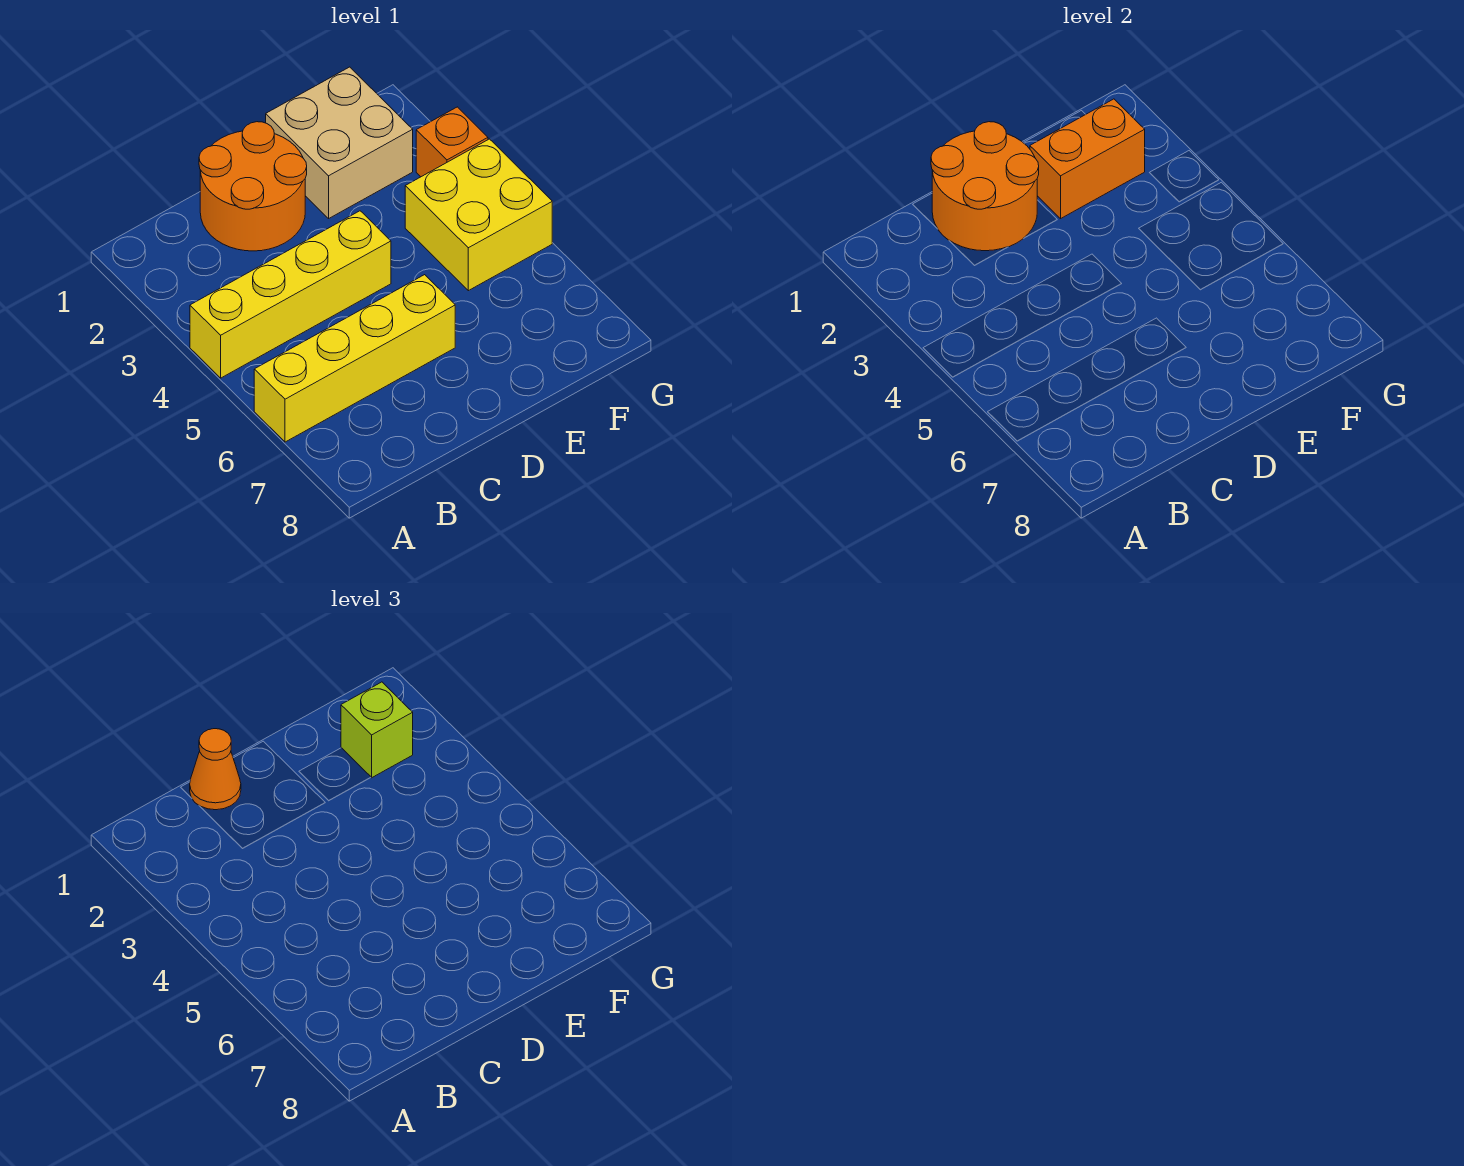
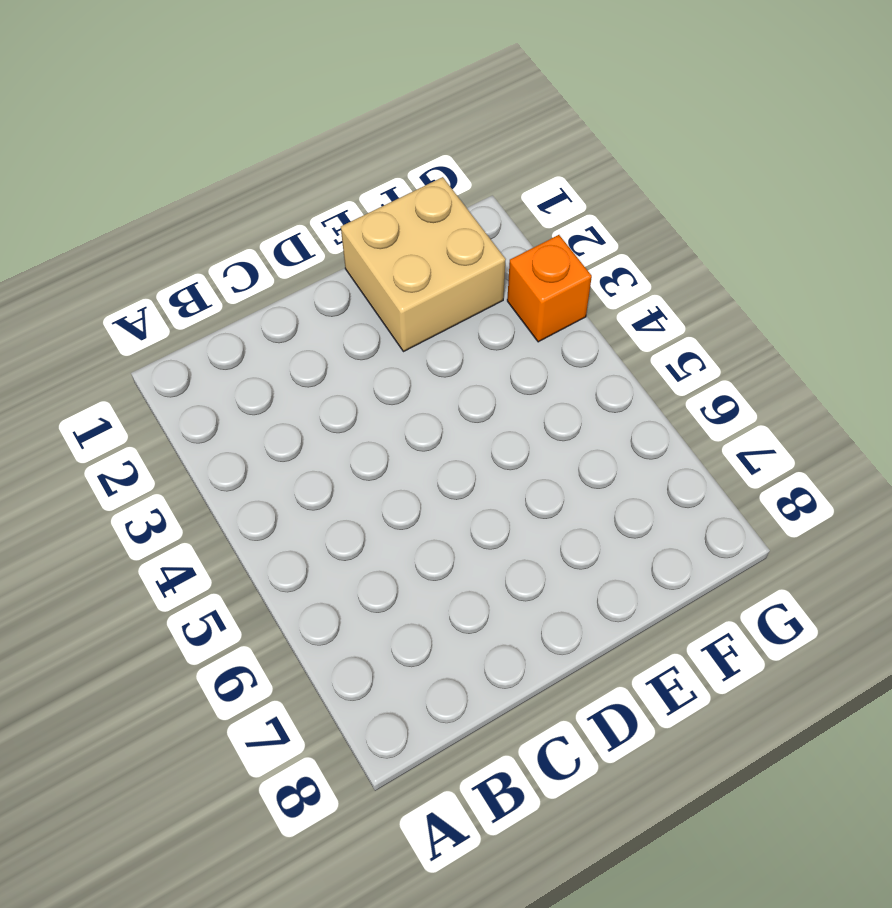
none -> yellow 1x4 brick [190,211,391,378]
none -> yellow 1x4 brick [254,275,455,442]

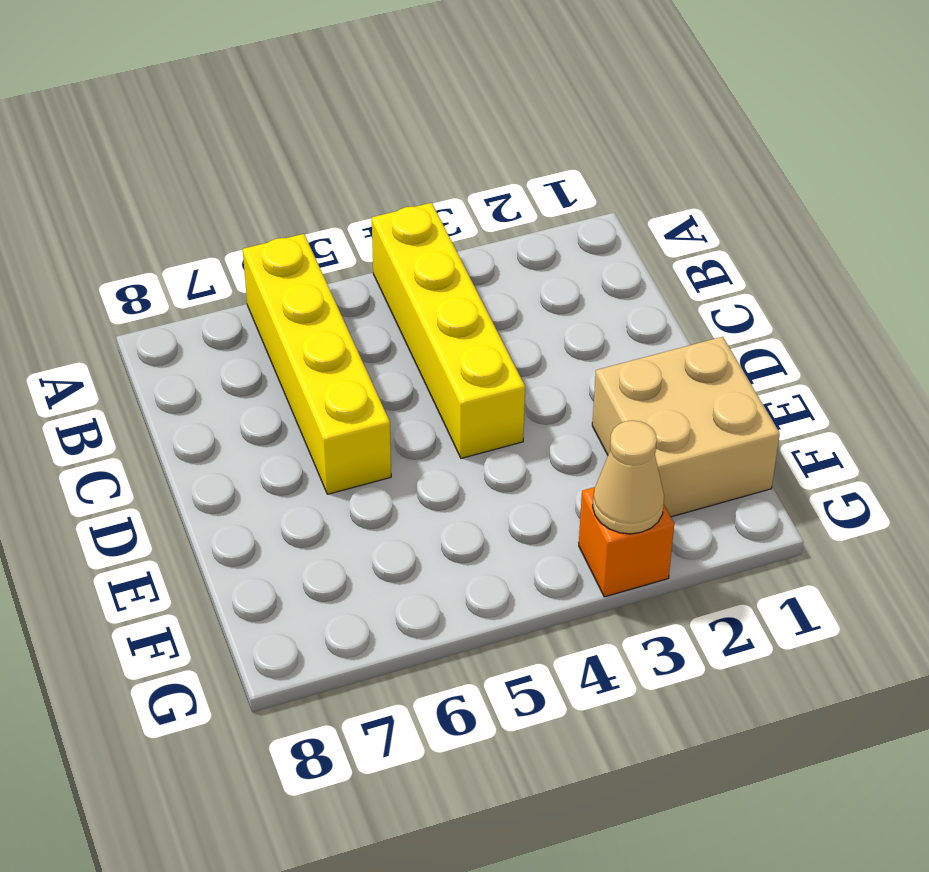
tan 1x1 cone [593,420,664,534] -> none
none -> orange 2x2 round brick [199,122,307,251]
none -> yellow 2x2 brick [405,139,552,291]

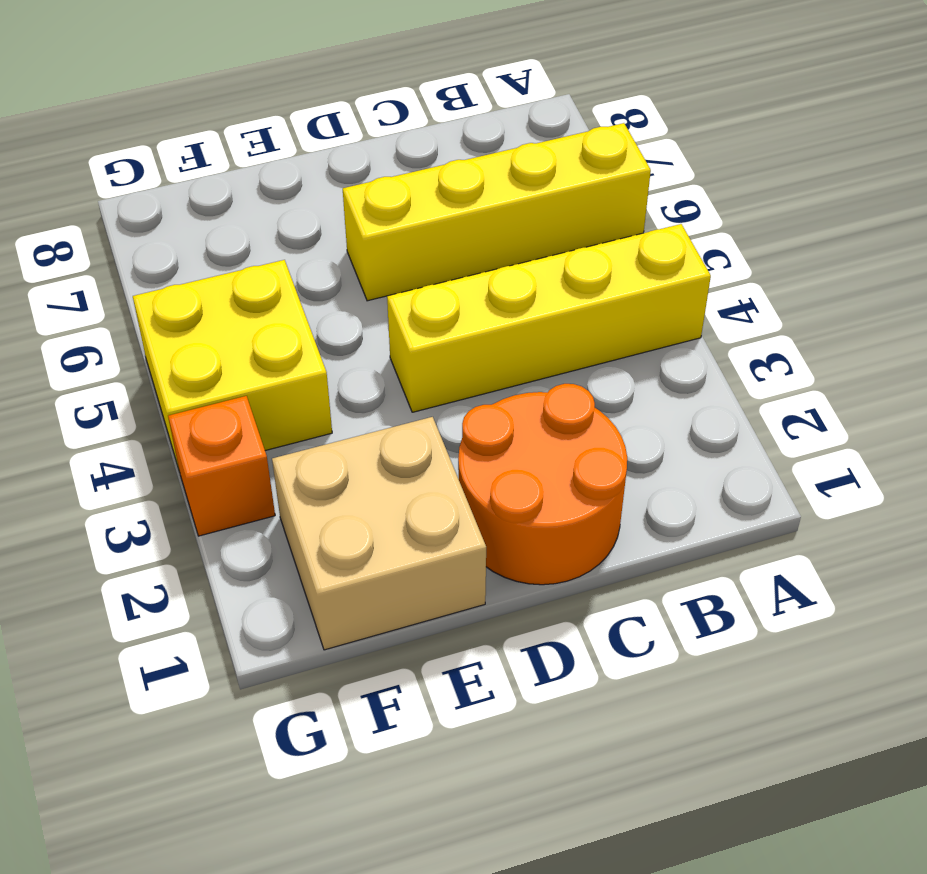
none -> orange 2x2 round brick [931,122,1039,251]
none -> orange 1x2 brick [1030,99,1145,218]

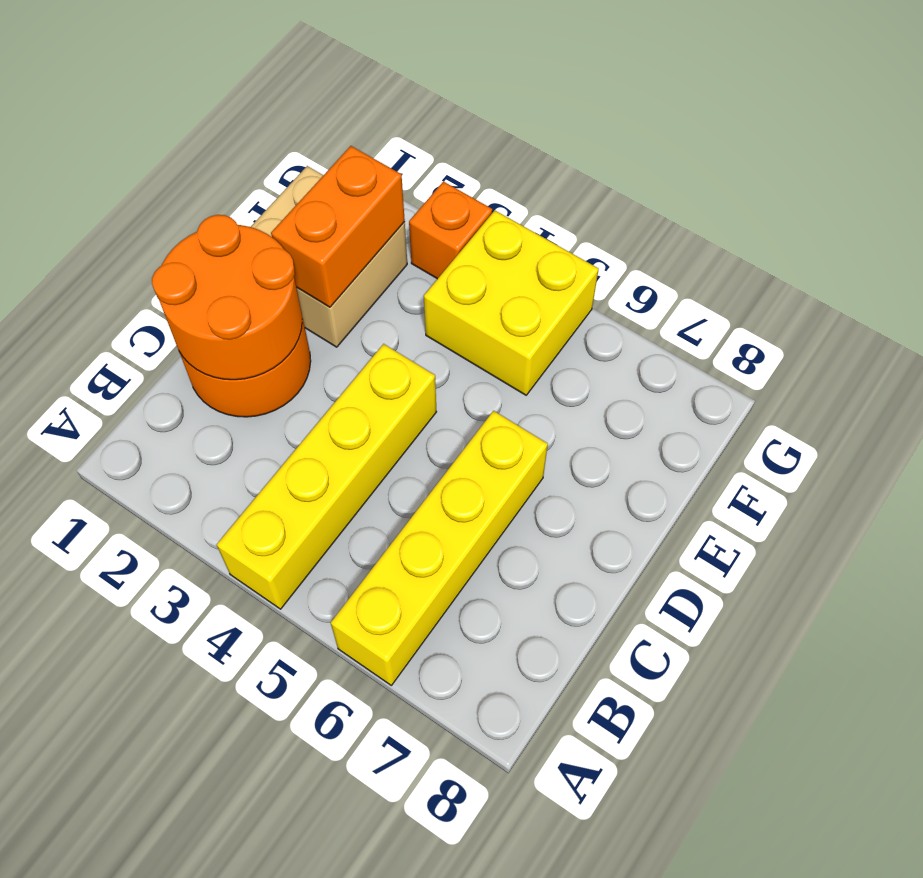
none -> orange 1x1 cone [190,729,241,810]
none -> lime 1x1 brick [341,682,413,778]

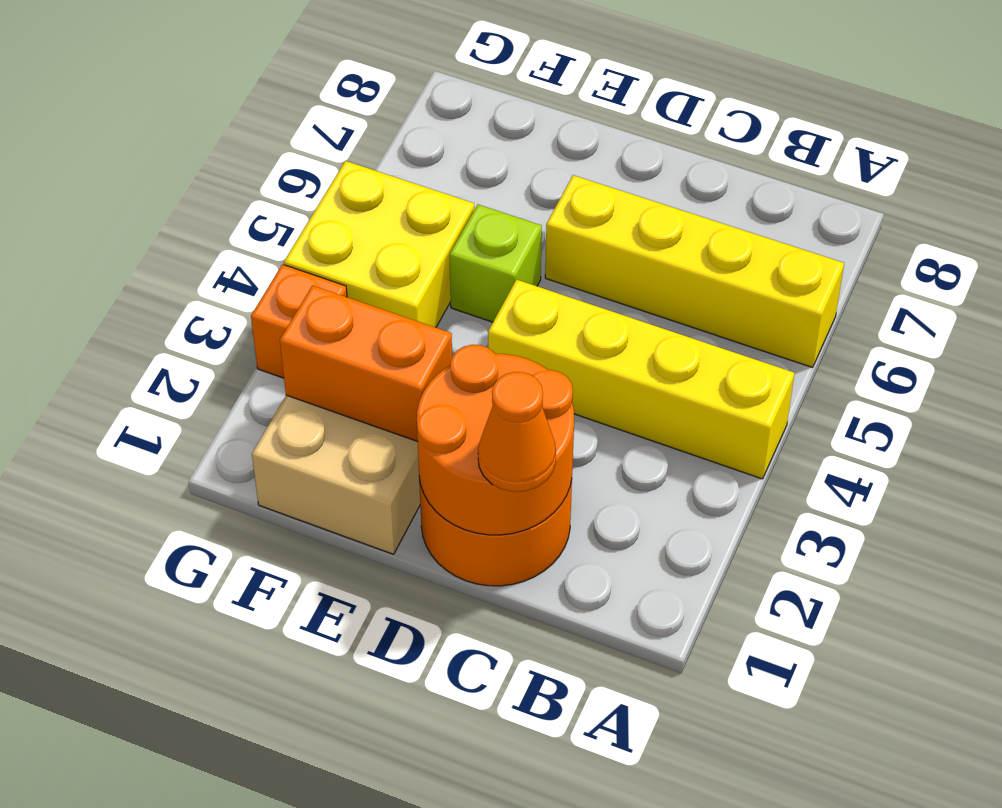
lime 1x1 brick [450,204,542,322] -> lime 1x1 brick moved to [341,682,413,778]

